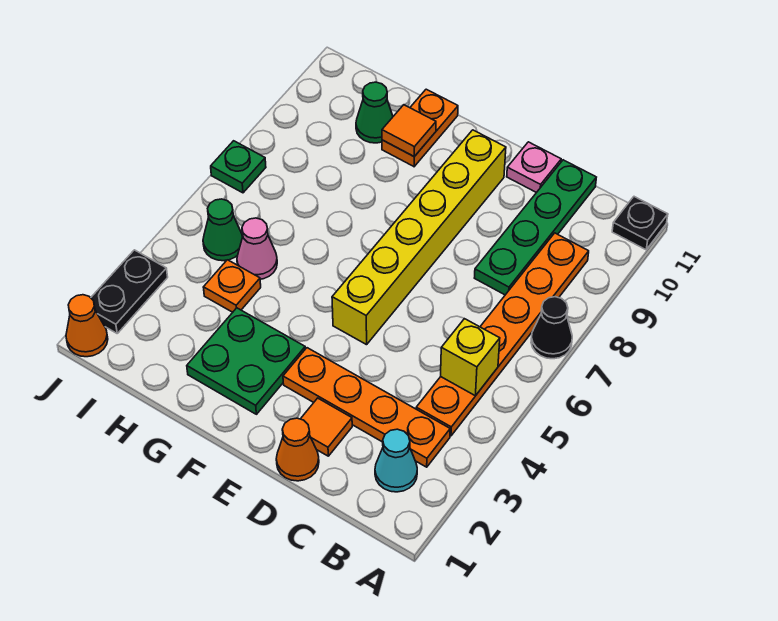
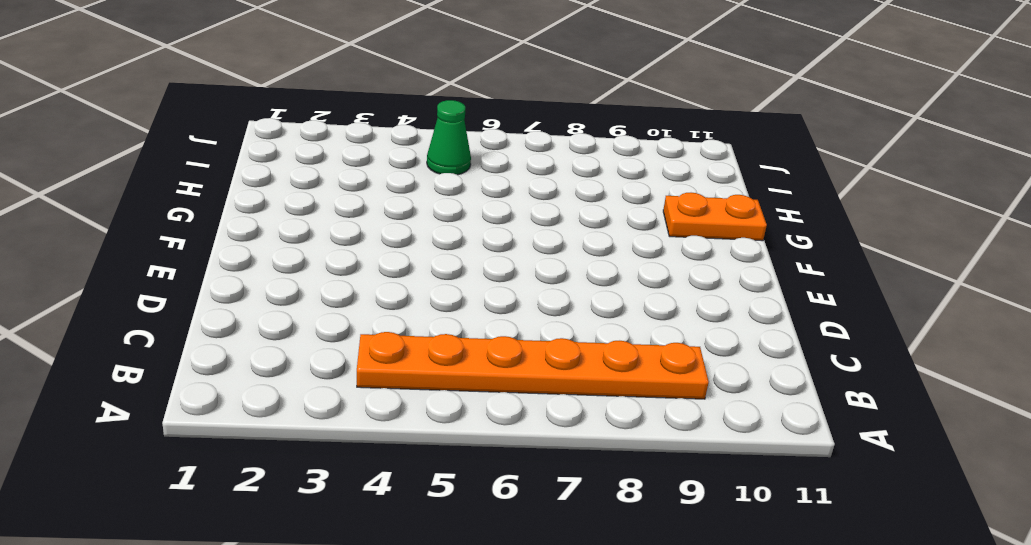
none -> black 1x1 cone [531,297,572,359]
none -> black 1x1 plate [612,197,668,250]
none -> cyan 1x1 cone [375,429,417,492]

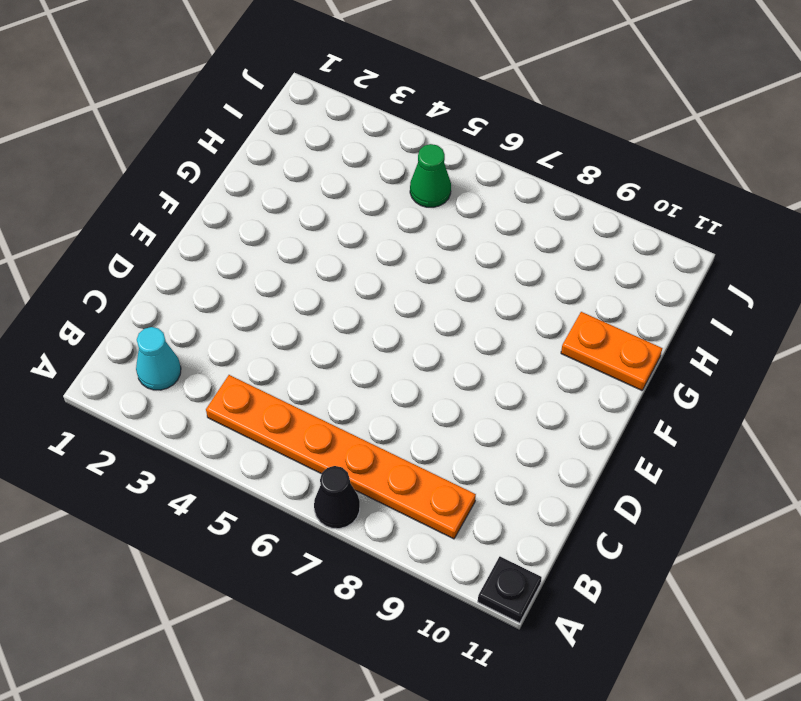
none -> orange 1x4 plate [283,348,450,467]
none -> green 1x4 plate [475,160,596,295]
none -> orange 1x1 cone [276,418,319,481]

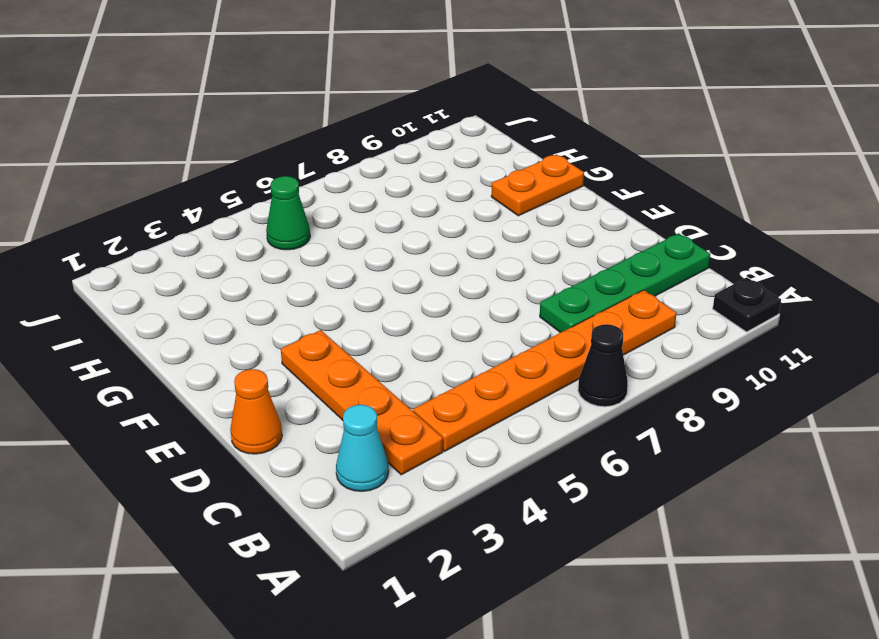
none -> orange 1x1 tile [301,398,352,456]
none -> pink 1x1 plate [507,142,561,193]
none -> yellow 1x6 brick [332,130,506,345]

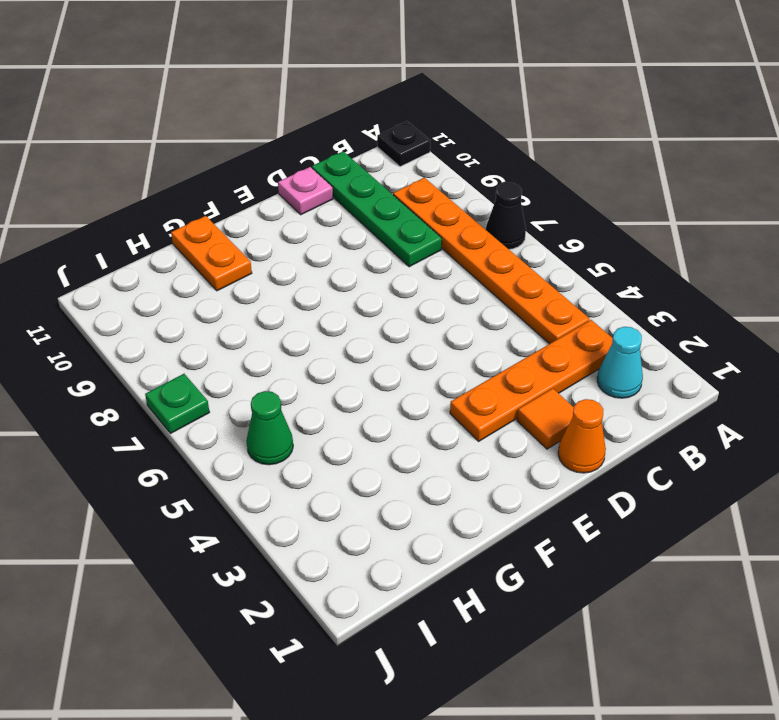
none -> yellow 1x6 brick [332,130,506,345]
none -> green 2x2 plate [187,308,305,414]
none -> orange 1x1 plate [203,260,261,312]

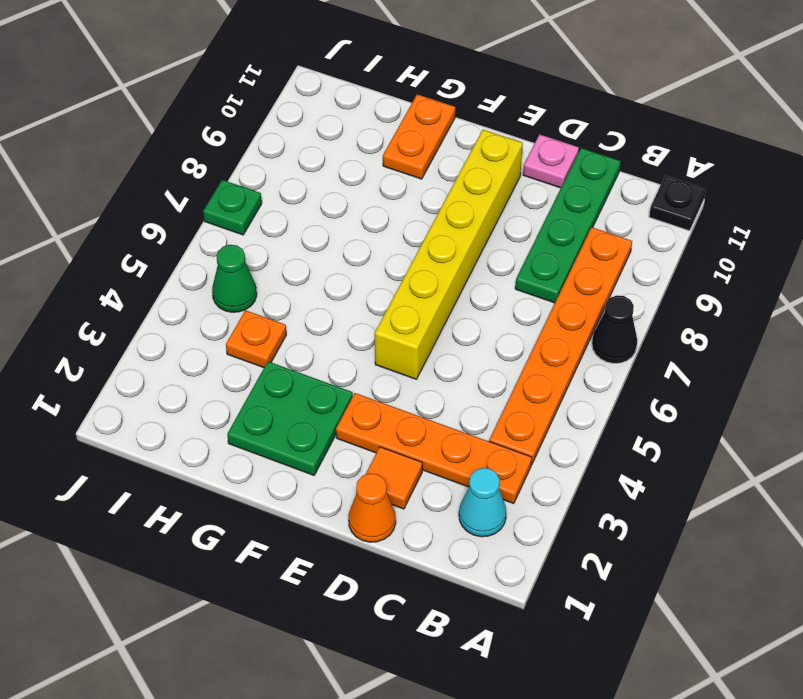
none -> pink 1x1 cone [237,218,277,279]
none -> green 1x1 cone [356,82,393,143]
none -> orange 1x1 cone [66,295,108,357]

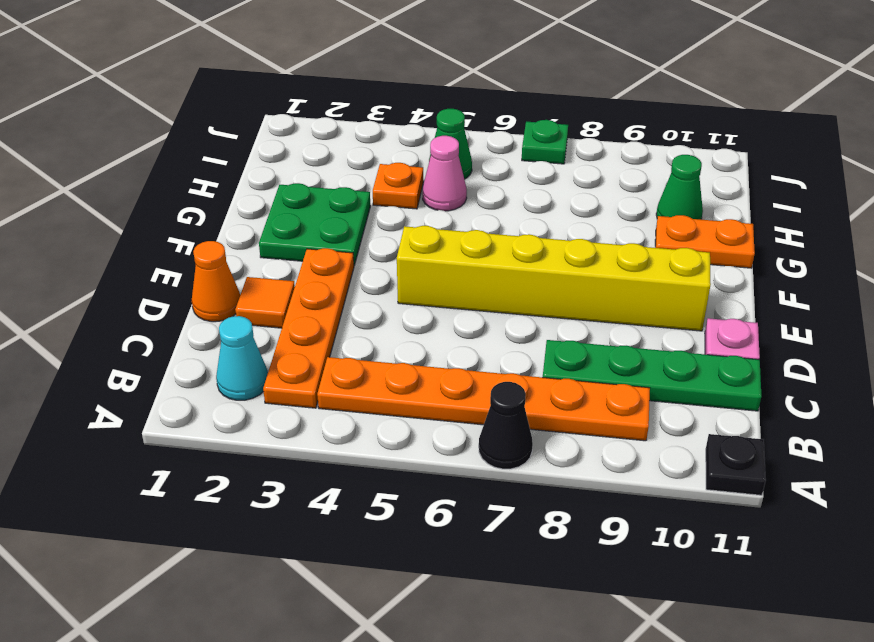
none -> orange 1x1 cone [66,295,108,357]
none -> black 1x2 plate [91,250,168,333]
none -> yellow 1x1 brick [441,319,500,396]

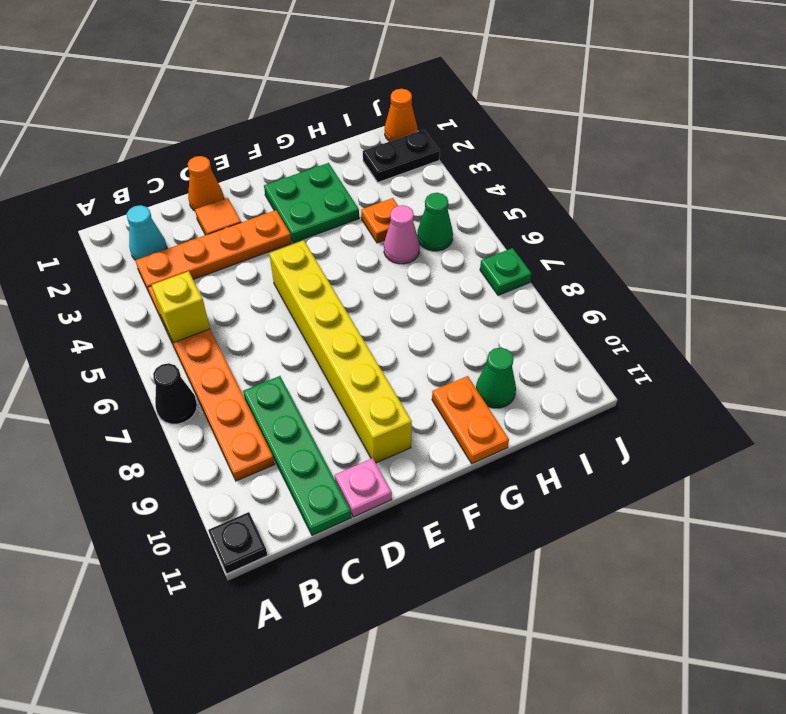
black 1x2 plate [363,130,440,182] -> black 1x2 plate turned to [91,250,168,333]
none -> orange 1x1 tile [382,105,436,156]

